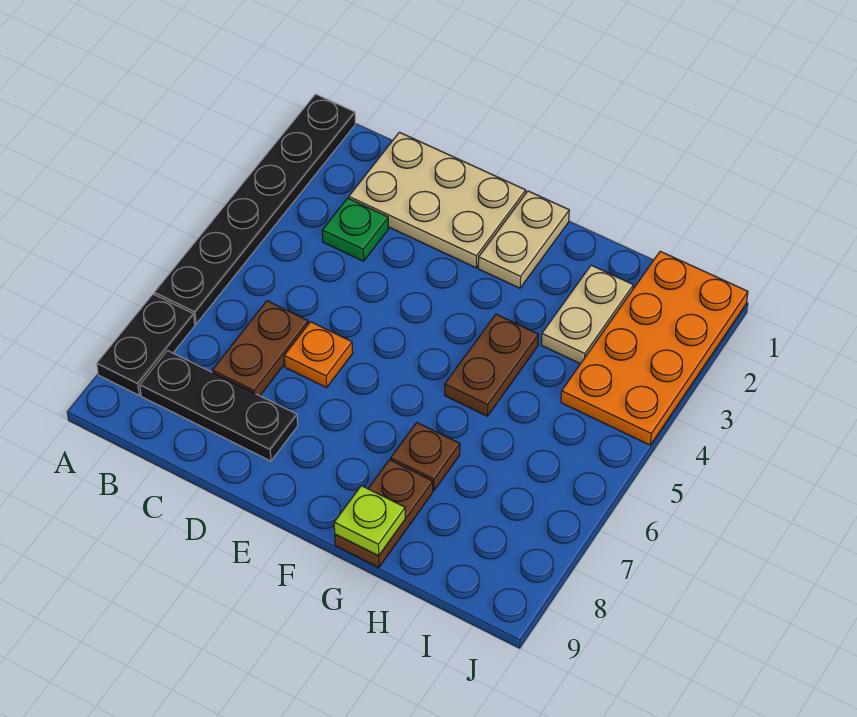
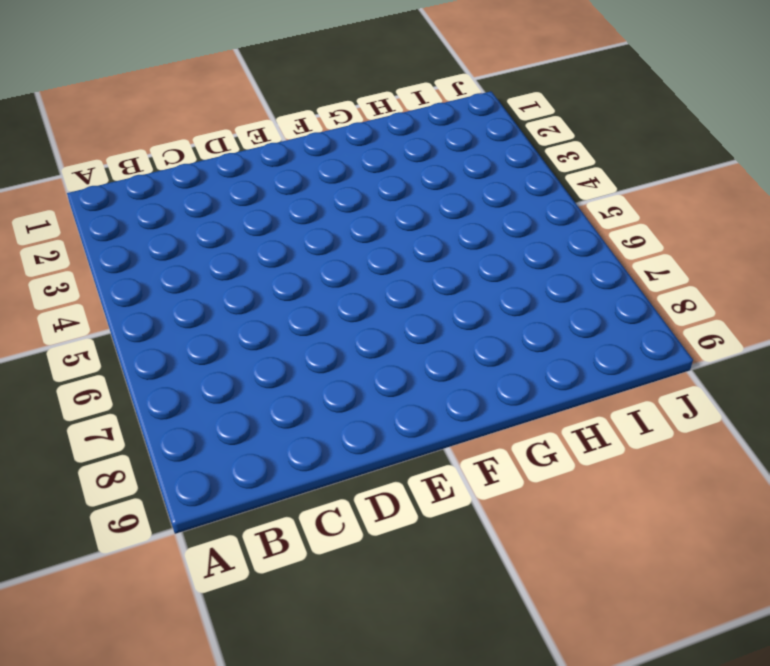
none -> black 1x6 plate [154,94,355,324]
none -> black 1x2 plate [97,294,195,395]
none -> black 1x3 plate [140,351,298,461]

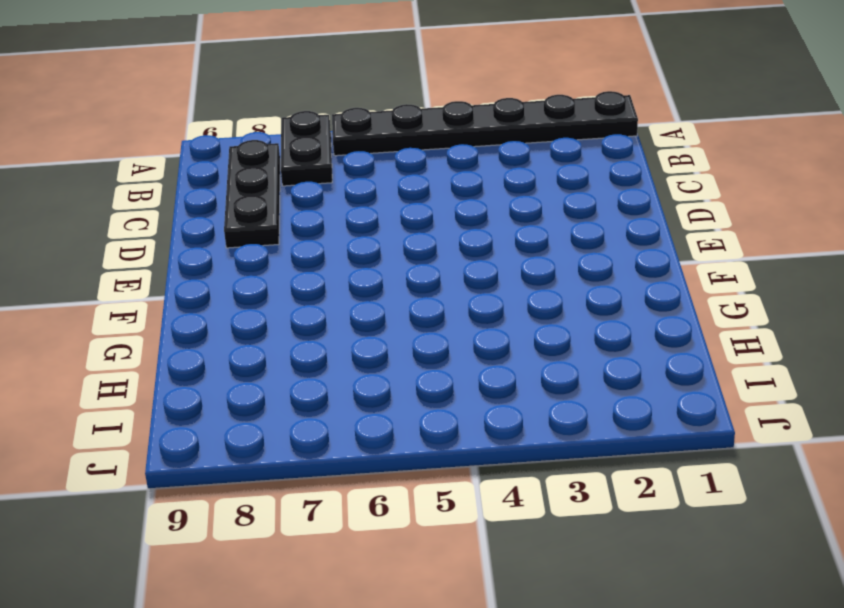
black 1x2 plate [281,111,332,186] -> black 1x2 plate turned to [97,294,195,395]
none -> tan 2x3 plate [349,132,526,268]
none -> green 1x1 plate [322,198,389,261]
none -> brown 1x2 plate [212,301,308,396]

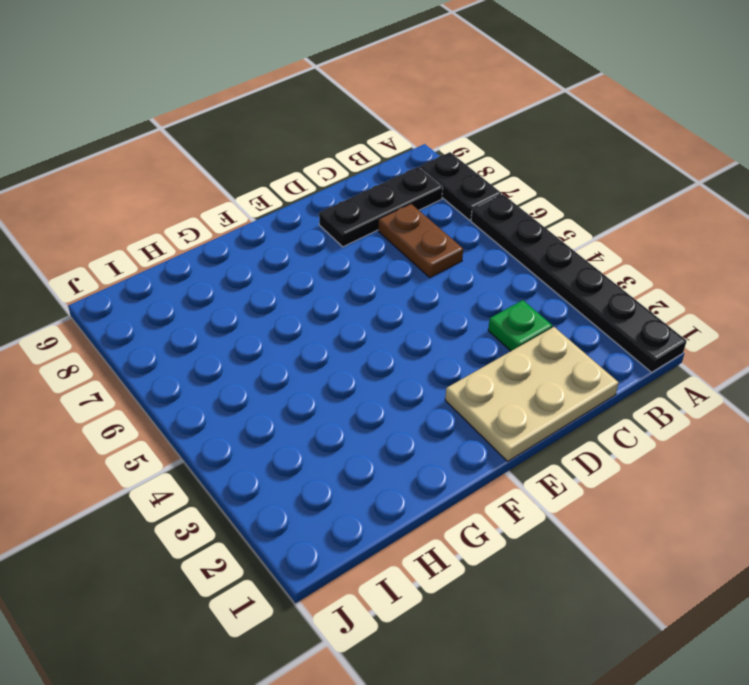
none -> orange 1x1 plate [284,322,353,388]
none -> tan 1x2 plate [478,191,569,288]
none -> brown 1x2 plate [445,314,538,416]

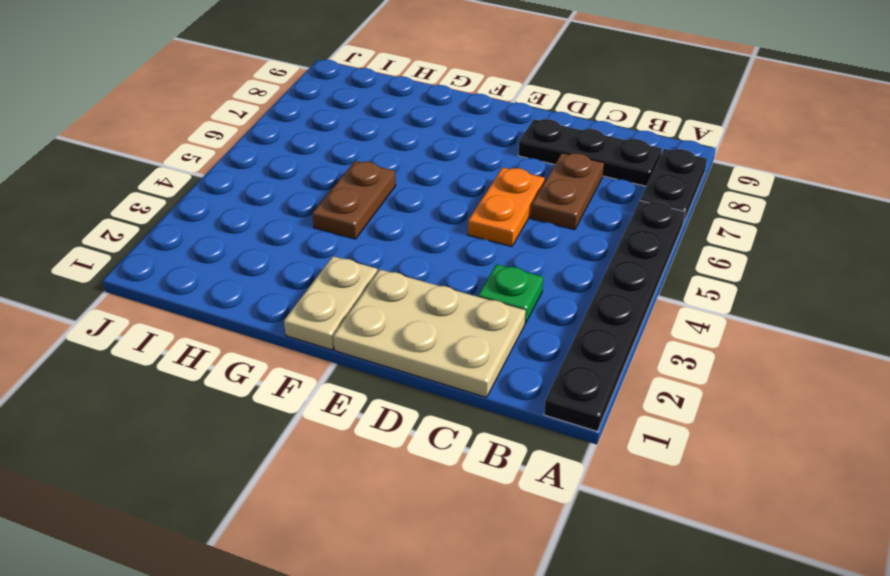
orange 1x2 plate [468,167,545,247] -> orange 1x1 plate [284,322,353,388]
none -> brown 1x1 plate [391,423,460,491]
none -> brown 1x2 plate [335,460,433,567]
none -> tan 1x2 plate [541,265,633,364]

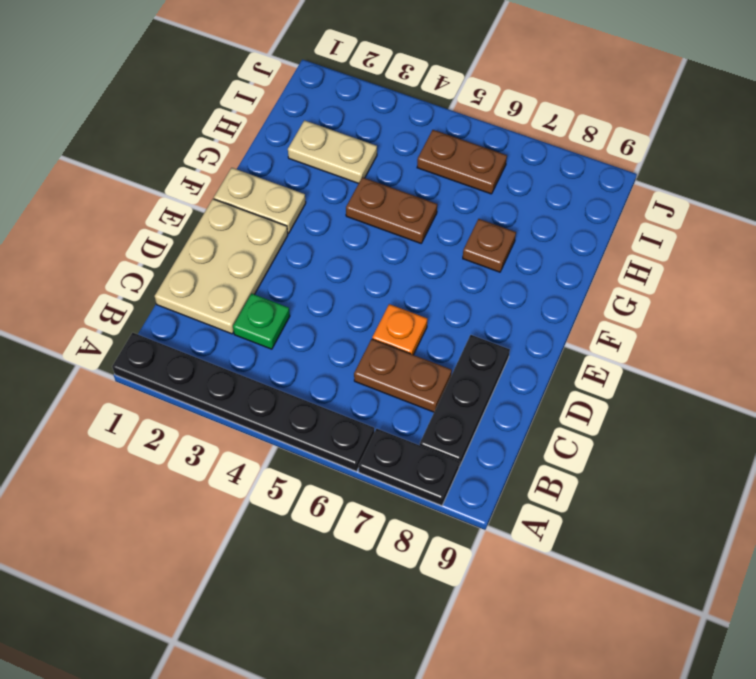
brown 1x2 plate [417,130,507,194] -> brown 1x2 plate moved to [335,460,433,567]
none -> orange 2x4 plate [561,251,748,445]
none -> lime 1x1 plate [334,486,405,556]

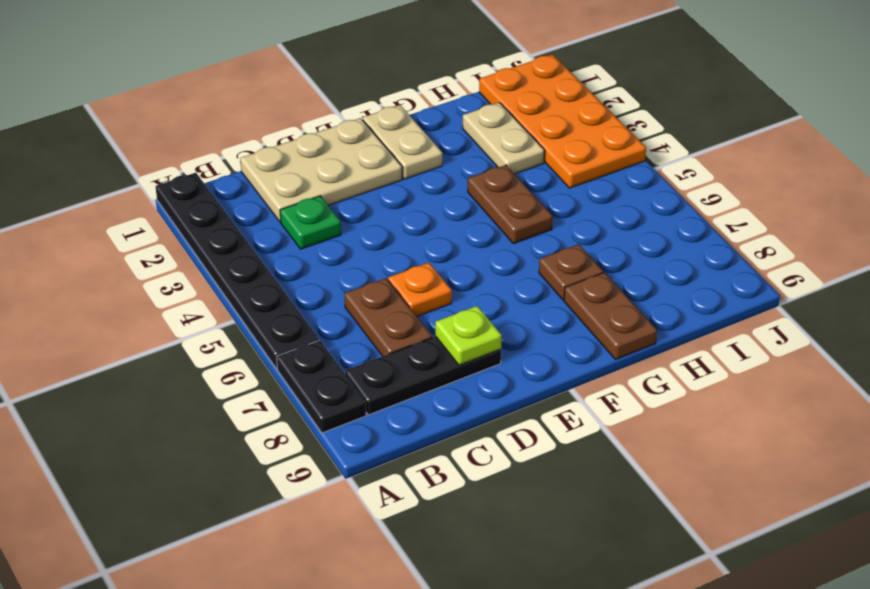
lime 1x1 plate [435,306,502,365] -> lime 1x1 plate moved to [334,486,405,556]

